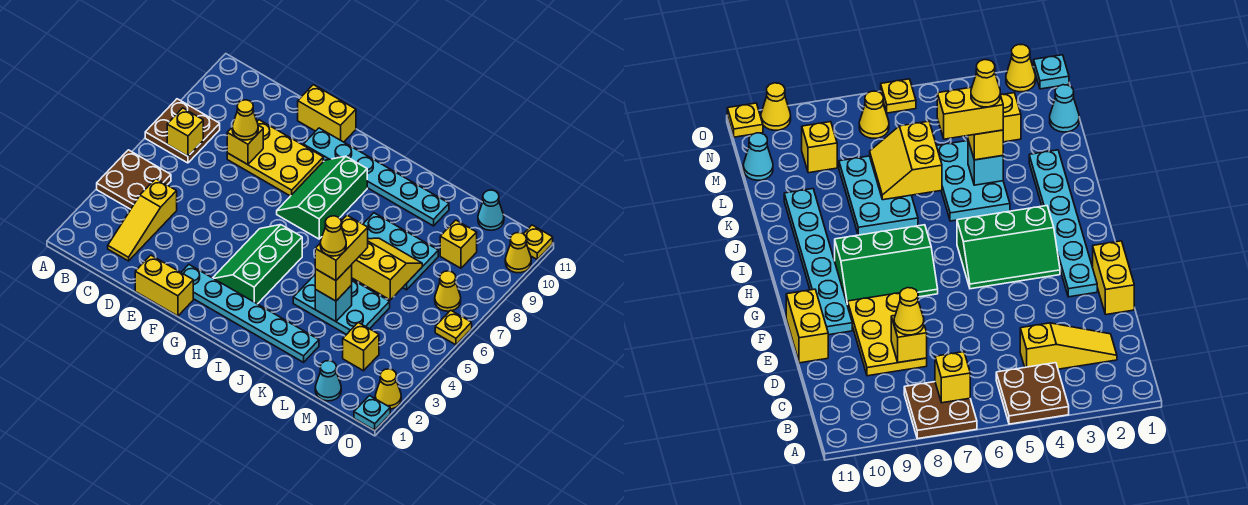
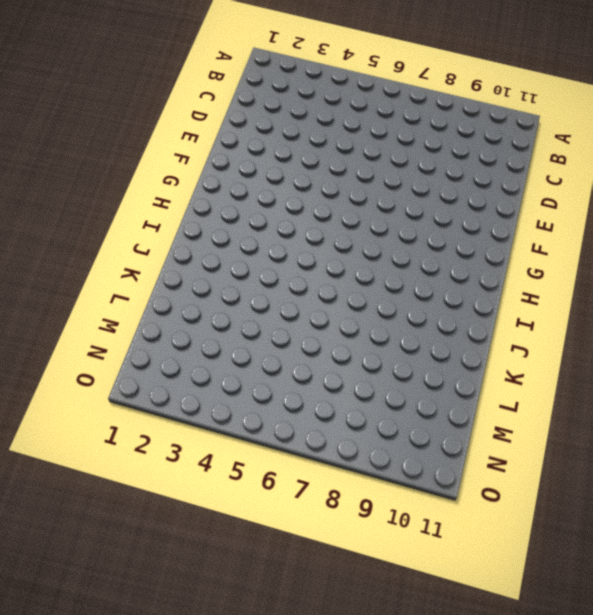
none -> brown 2x2 plate [97,150,171,209]
none -> brown 2x2 plate [145,99,220,163]
none -> yellow 1x3 slope [108,179,177,261]
none -> yellow 2x3 plate [227,120,323,196]

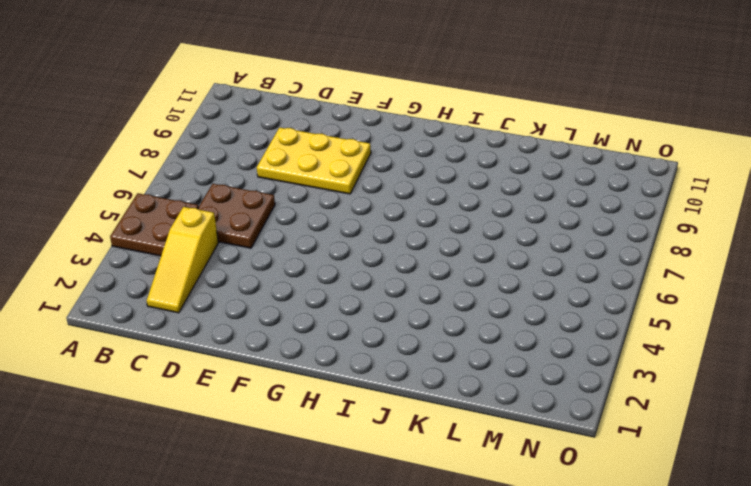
brown 2x2 plate [198,184,275,248] -> brown 2x2 plate moved to [145,99,220,163]
none -> yellow 1x2 brick [135,255,193,316]
none -> yellow 1x2 brick [298,85,356,142]
none -> cyan 1x6 plate [181,265,319,362]
none -> cyan 1x6 plate [303,128,449,226]

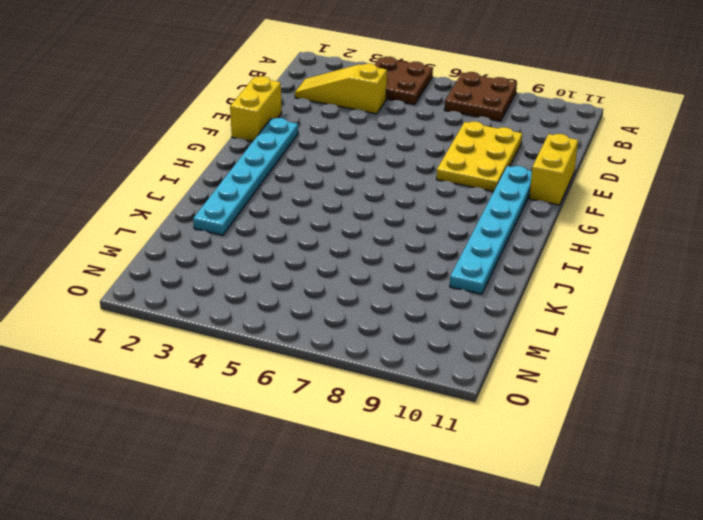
none -> green 2x3 slope [213,225,302,304]
none -> green 2x3 slope [277,156,367,239]
none -> cyan 2x3 plate [293,275,390,335]
none -> cyan 2x3 plate [363,213,438,290]

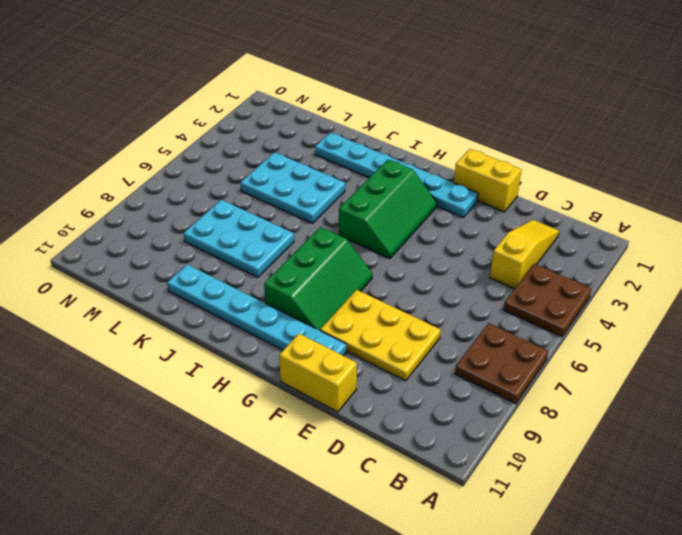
none -> cyan 1x1 cone [315,361,341,401]
none -> yellow 1x1 brick [343,322,379,371]
none -> yellow 1x1 brick [440,220,477,268]
none -> cyan 1x1 cone [478,190,504,230]

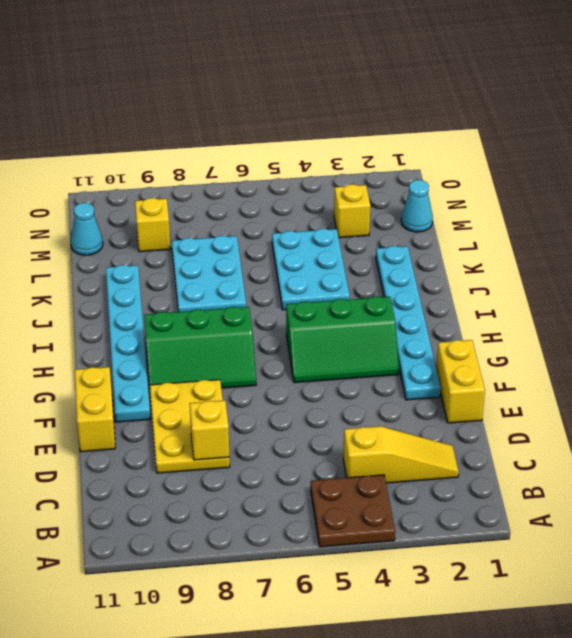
none -> brown 2x2 plate [145,99,220,163]
none -> yellow 1x1 cone [435,271,461,311]
none -> cyan 1x1 plate [354,396,390,430]
none -> yellow 1x1 cone [375,369,401,409]

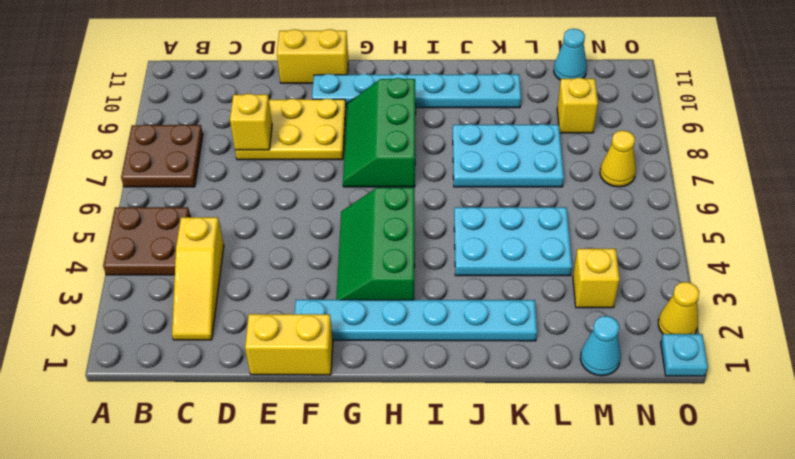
none -> yellow 1x1 plate [435,310,472,345]
none -> yellow 1x1 cone [505,233,531,273]
none -> yellow 1x1 plate [524,225,553,259]
none -> yellow 1x1 brick [167,108,203,156]

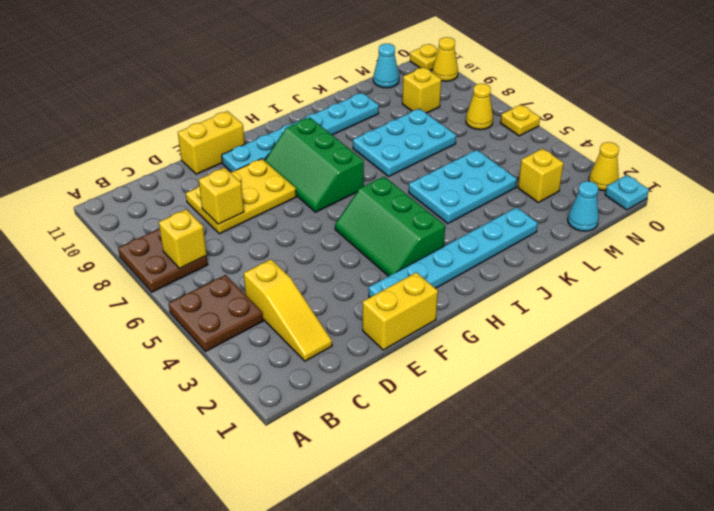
none -> cyan 1x1 brick [315,285,352,321]
none -> yellow 2x2 slope [352,238,422,300]
none -> yellow 1x1 cone [232,100,258,140]
none -> yellow 1x1 brick [315,265,352,301]

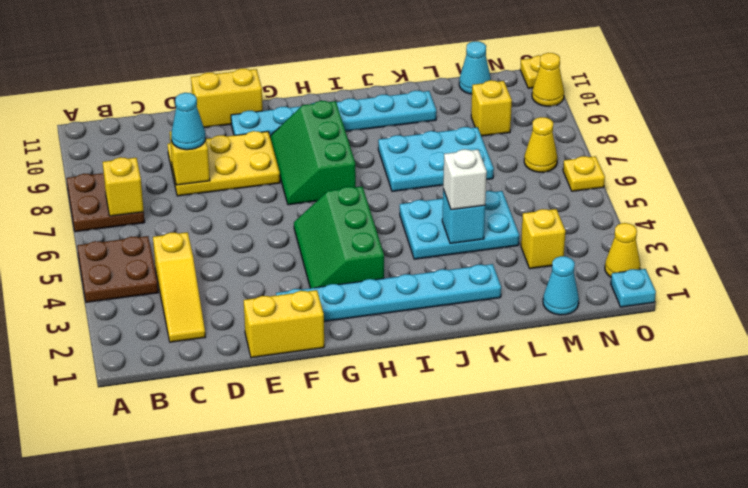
cyan 1x1 cone [171,93,205,150] -> yellow 1x1 cone [232,100,258,140]
white 1x1 brick [443,149,487,210] -> yellow 1x1 brick [315,265,352,301]
none -> yellow 2x2 slope [352,238,422,300]
none -> yellow 1x2 brick [315,215,368,281]
none -> yellow 1x1 cone [320,216,346,256]

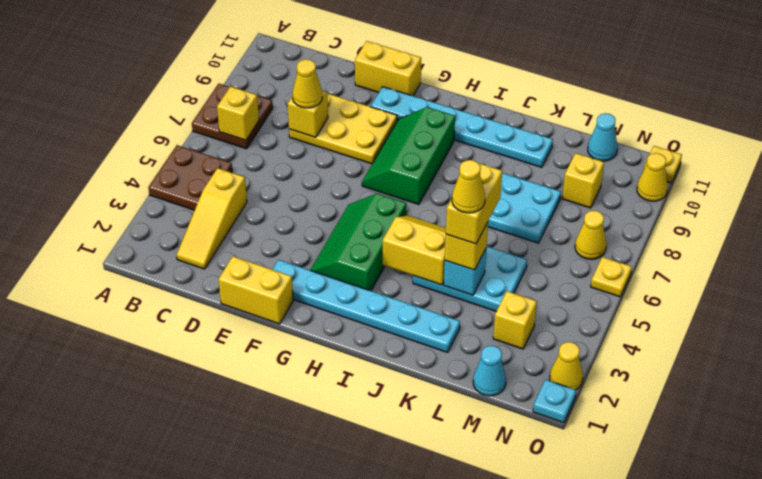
yellow 2x2 slope [383,216,446,285] -> yellow 2x2 slope moved to [352,238,422,300]

